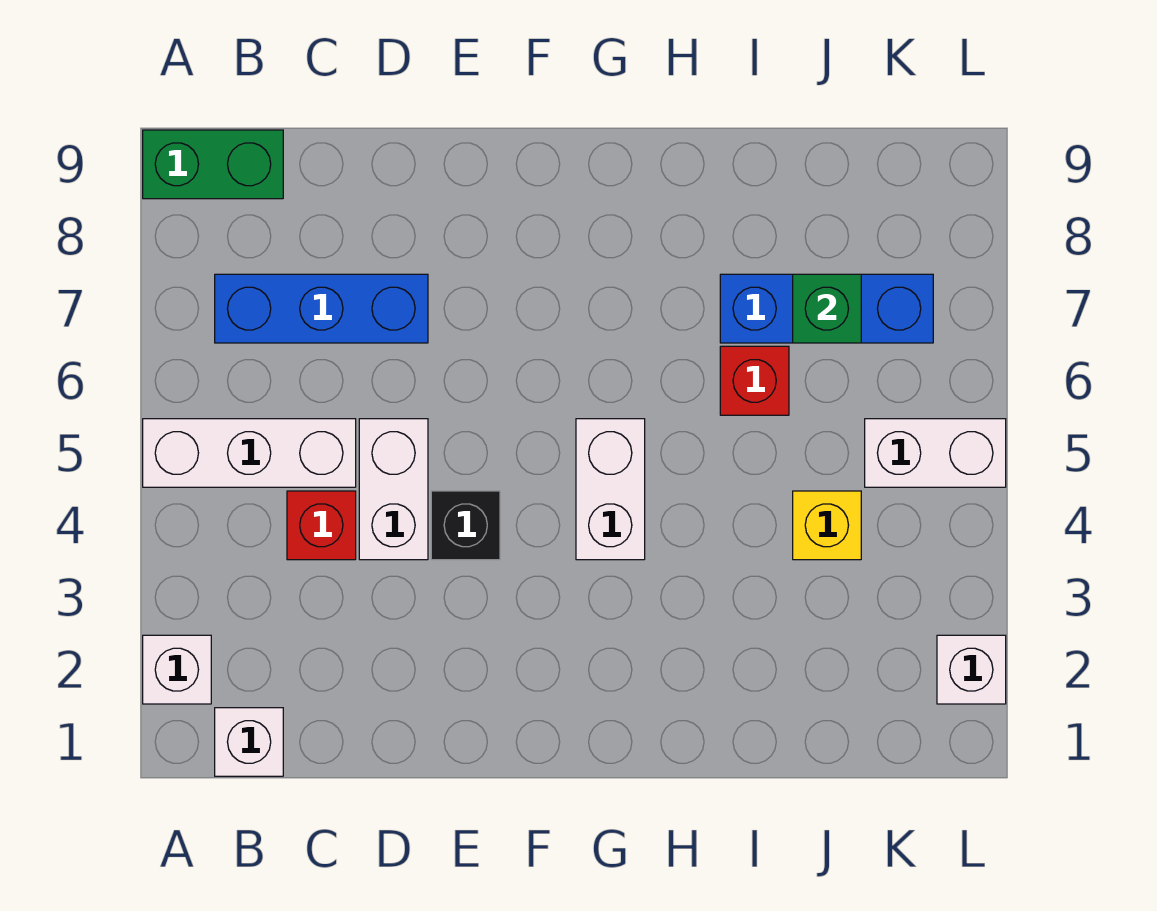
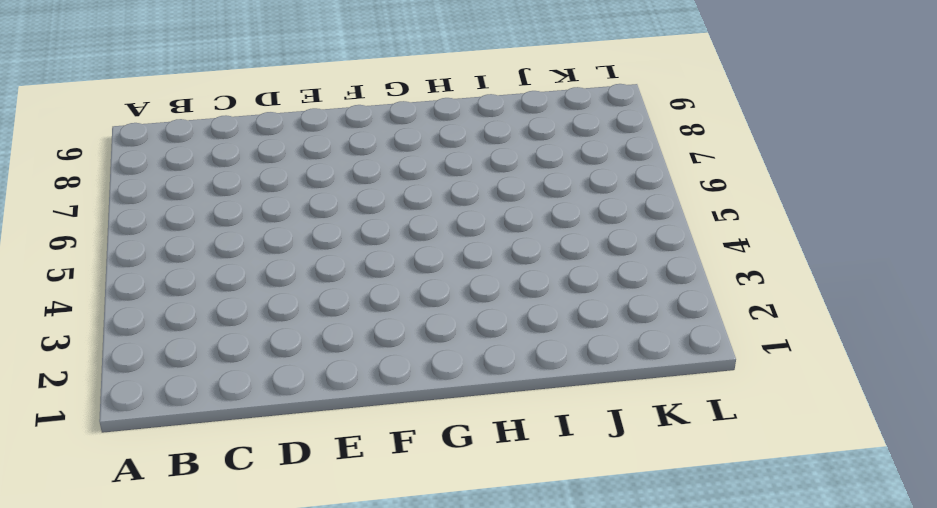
none -> white 1x1 brick [143,635,211,704]
none -> white 1x3 brick [143,419,356,487]
none -> green 1x2 brick [143,130,283,199]

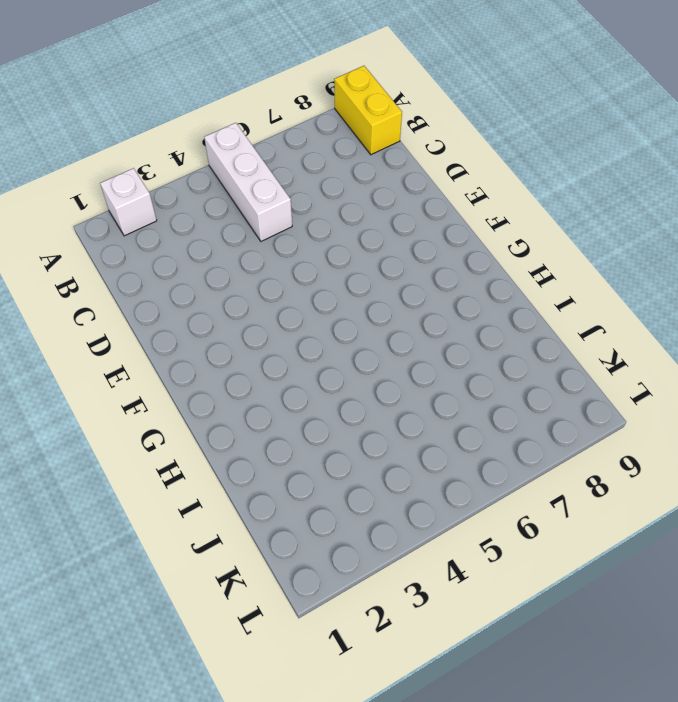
yellow 1x2 brick [334,66,402,155] -> green 1x2 brick [143,130,283,199]
none -> white 1x1 brick [215,708,283,776]
none -> blue 1x3 brick [215,274,428,343]
none -> red 1x1 brick [287,491,356,560]

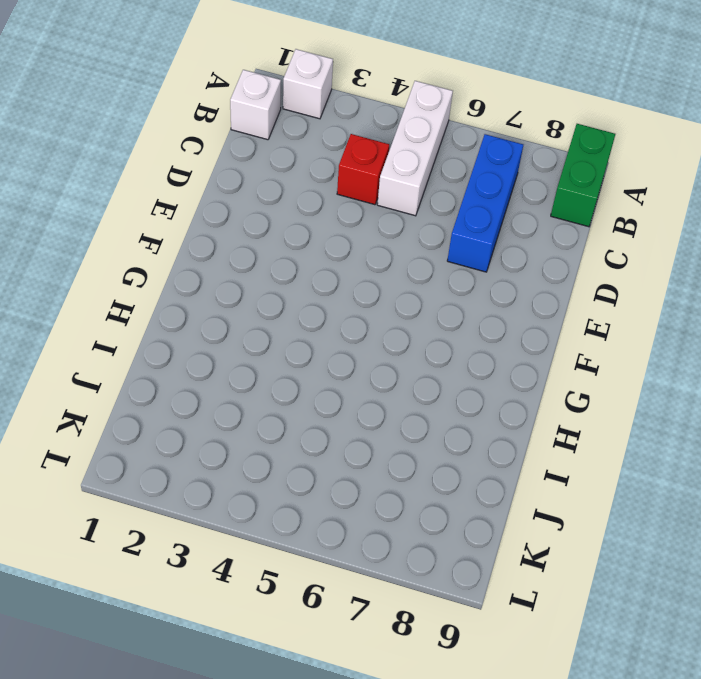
none -> white 1x2 brick [359,419,428,560]
none -> black 1x1 brick [431,491,500,560]
none -> white 1x2 brick [576,419,645,560]

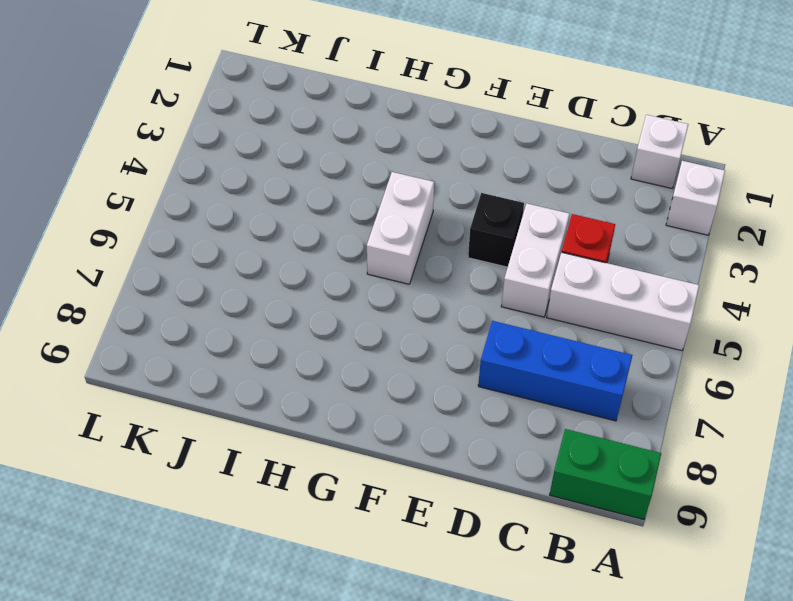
none -> red 1x1 brick [720,346,789,415]
none -> blue 1x3 brick [720,274,933,343]
none -> yellow 1x1 brick [793,491,861,560]

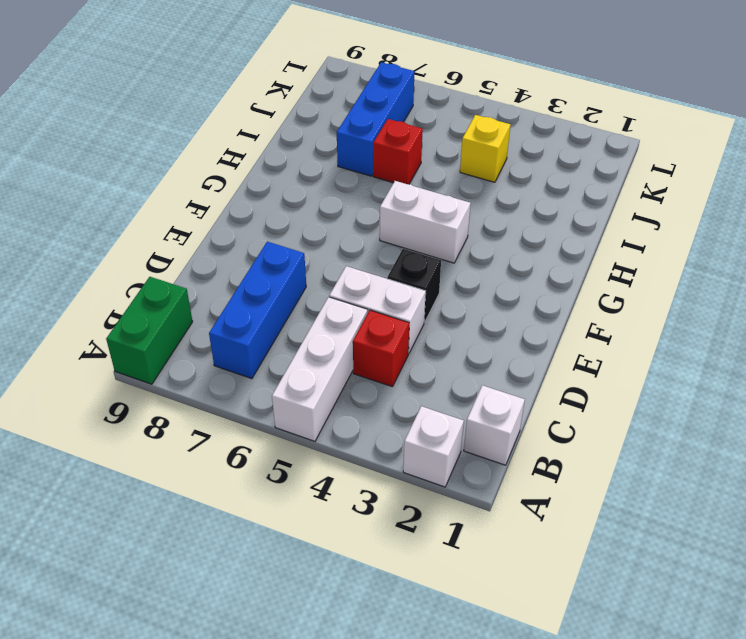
none -> white 1x2 brick [865,419,1006,487]
none -> white 1x1 brick [937,635,1006,704]
none -> green 1x1 brick [793,274,861,343]

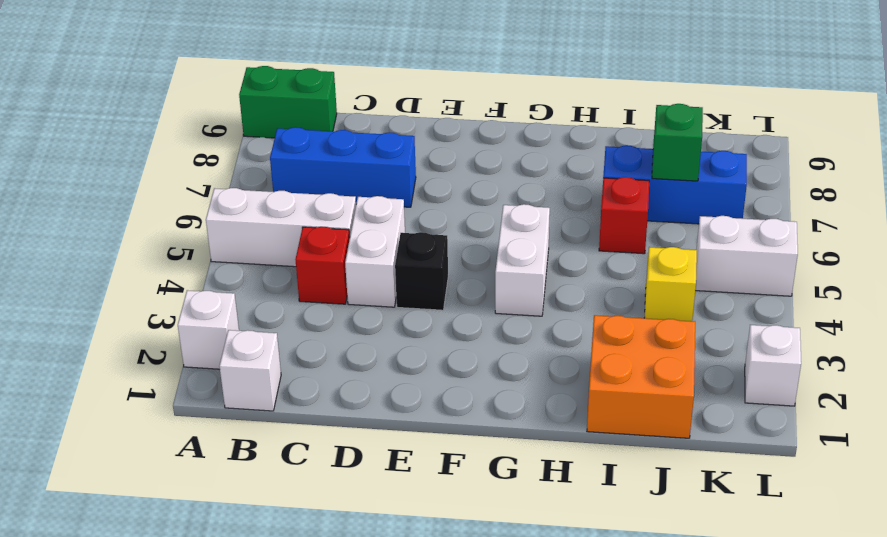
orange 2x2 brick [587,315,695,438] -> none

